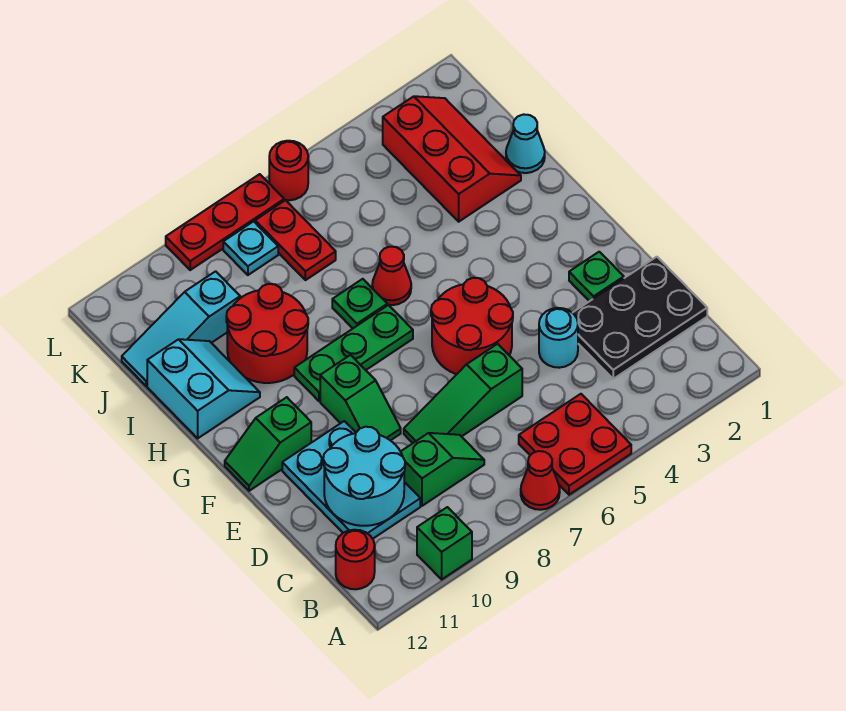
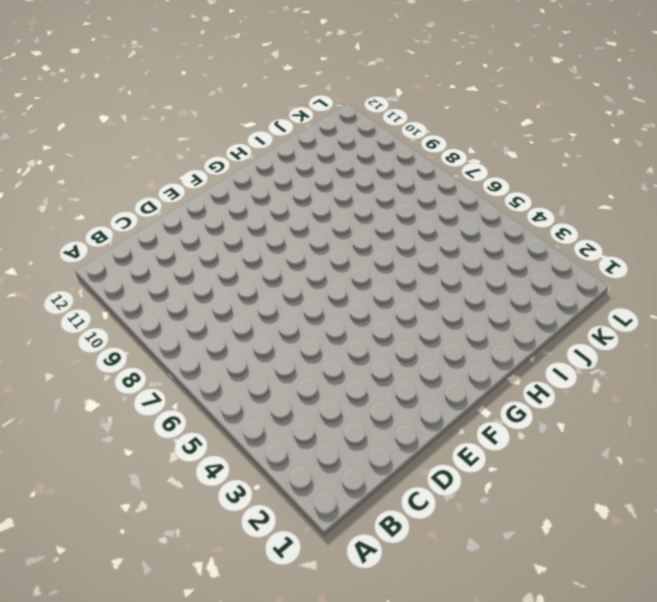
none -> red 2x2 plate [519,394,631,495]
none -> red 1x1 cone [521,451,560,510]
none -> green 1x1 brick [417,507,472,579]

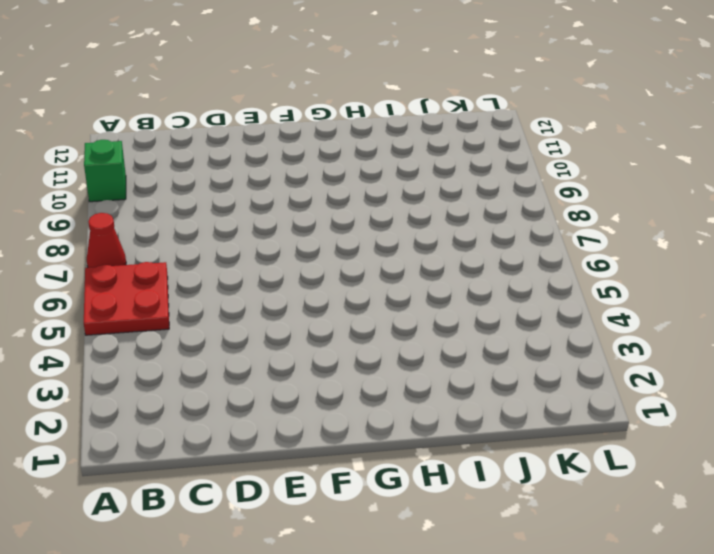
none -> red 1x1 round brick [336,530,375,589]
none -> black 2x3 plate [573,257,707,379]
none -> green 1x2 slope [401,433,484,506]

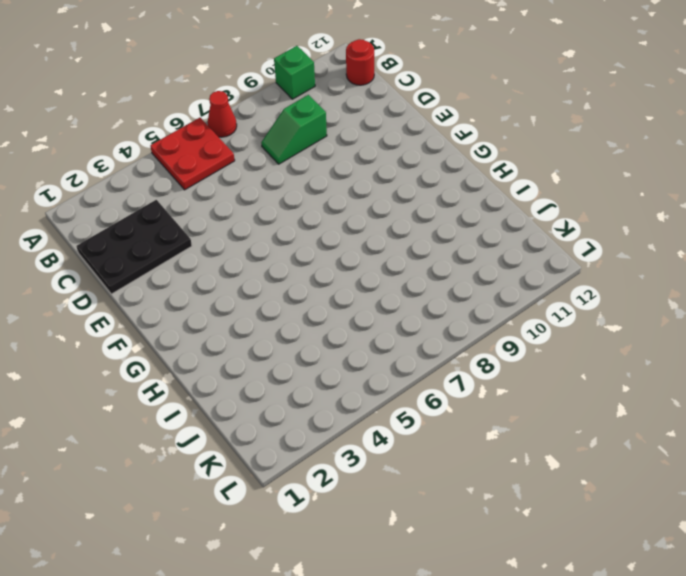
none -> cyan 2x3 plate [282,421,420,539]
none -> cyan 1x1 round brick [539,308,578,368]
none -> green 1x3 slope [404,344,522,443]

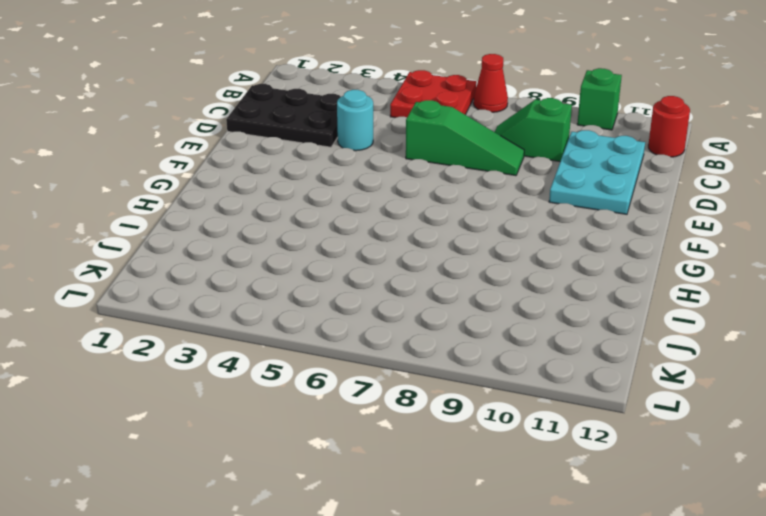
none -> green 1x1 plate [569,252,624,301]
none -> red 2x2 round brick [431,278,513,374]
none -> green 1x2 slope [320,355,401,441]

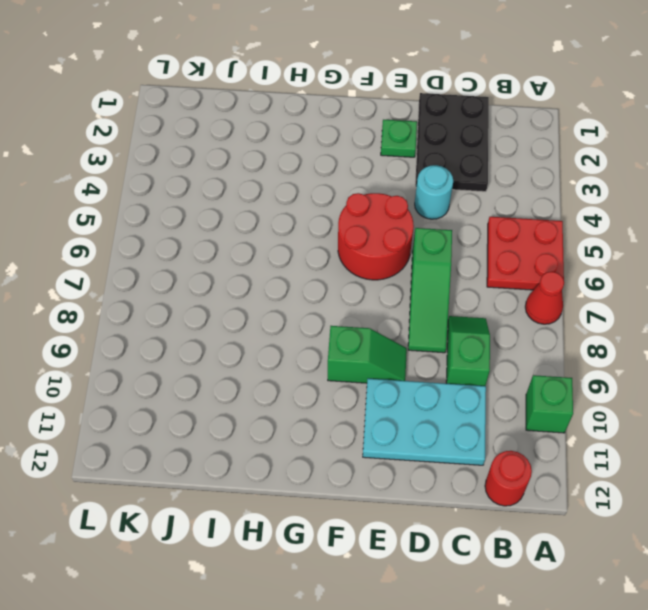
none -> green 1x2 slope [225,397,311,491]
none -> green 1x3 plate [294,305,413,401]
none -> red 1x1 cone [372,247,411,305]

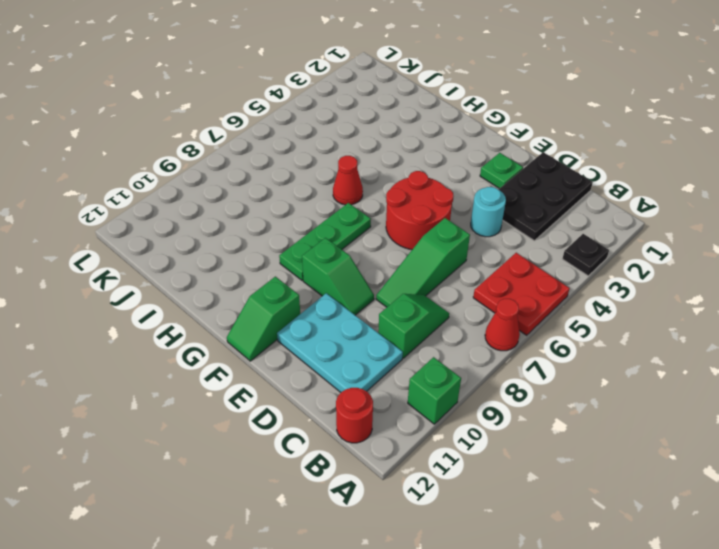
black 1x1 plate [562,234,609,276] -> none
none -> green 1x1 plate [332,279,387,328]
none -> red 2x2 round brick [226,284,308,383]
none -> cyan 2x2 slope [147,339,260,438]

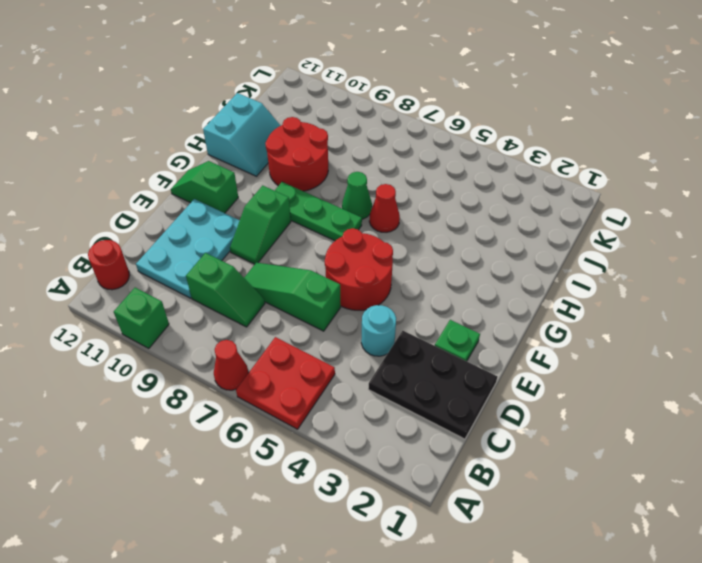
green 1x1 cone [342,172,372,219] -> green 1x1 plate [332,279,387,328]
none -> cyan 1x1 cone [506,114,545,173]
none -> red 2x3 slope [383,96,521,222]
none -> red 1x2 plate [255,200,336,280]

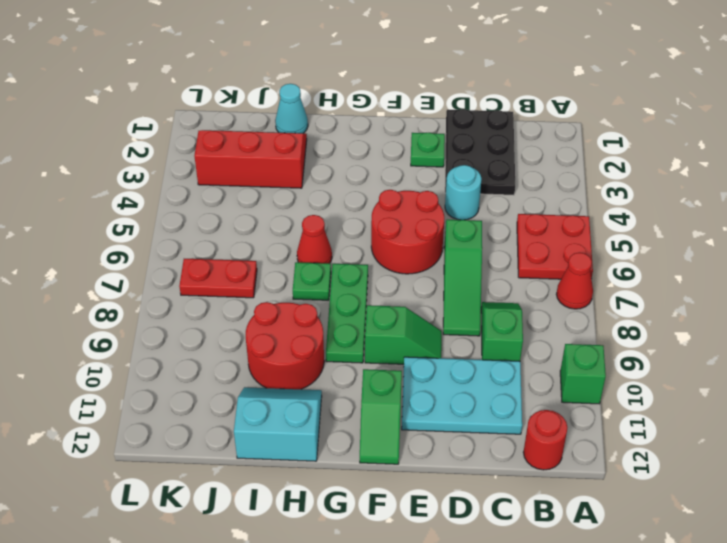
none -> cyan 1x3 slope [122,271,240,386]
none -> cyan 1x1 plate [223,221,278,275]
none -> red 1x1 round brick [269,141,308,200]

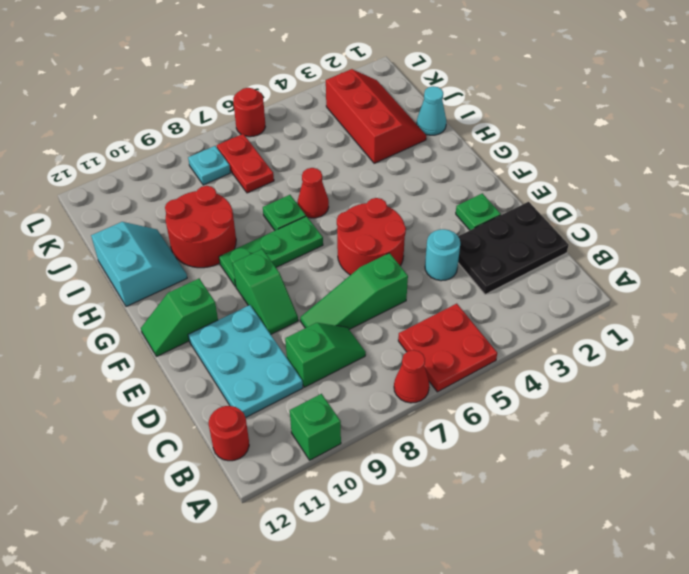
none -> cyan 1x3 slope [122,271,240,386]
none -> red 1x3 plate [166,174,284,270]
none -> cyan 2x2 round brick [323,427,405,526]

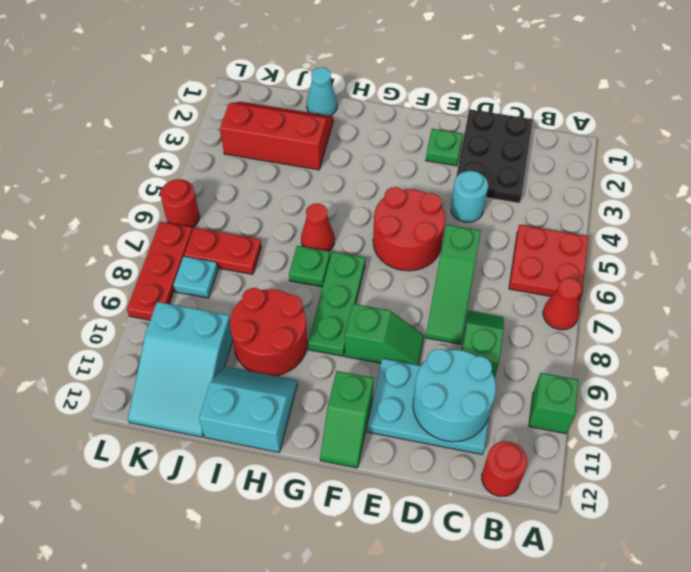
cyan 2x3 slope [128,302,233,437] -> cyan 1x3 slope [122,271,240,386]

